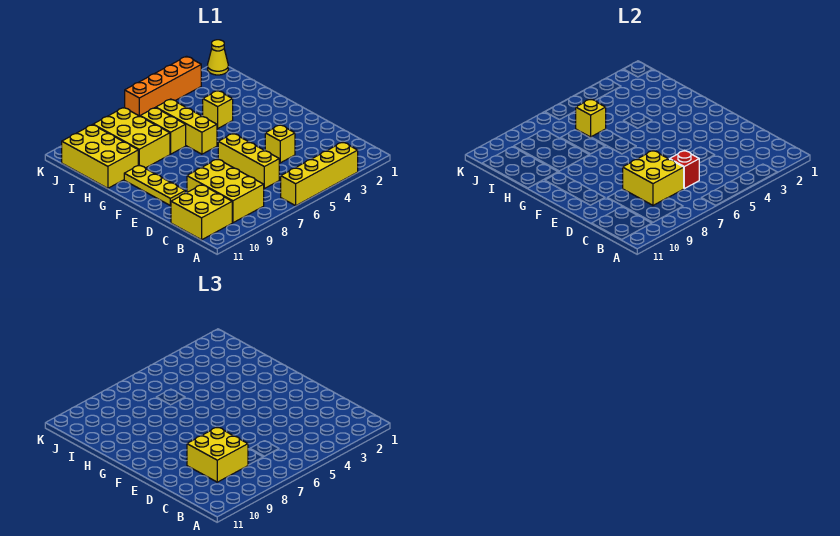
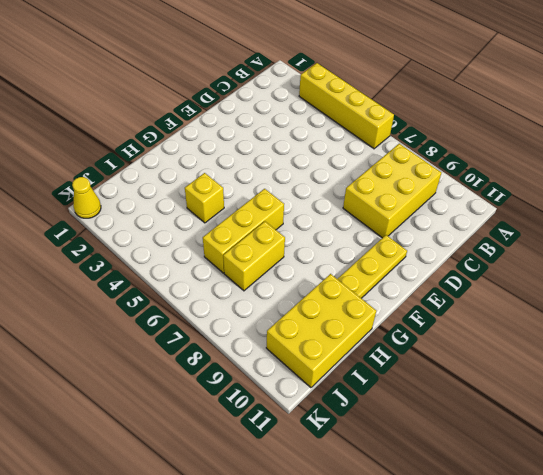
none -> yellow 2x2 brick [171,185,232,240]
none -> yellow 1x3 brick [218,133,279,189]
none -> yellow 1x1 brick [265,125,295,163]

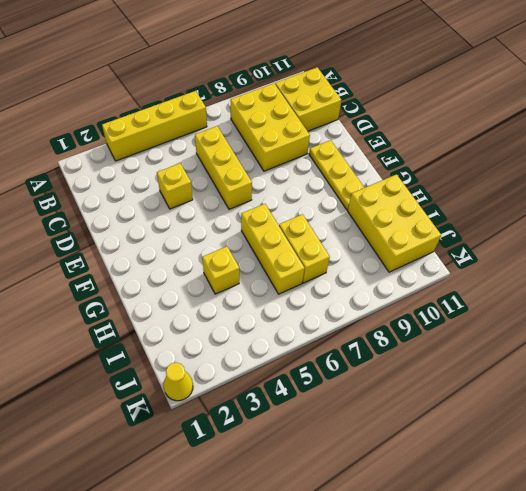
none -> yellow 2x3 brick [93,108,170,168]
none -> orange 1x4 brick [125,56,201,116]
none -> red 1x1 brick [670,151,699,189]

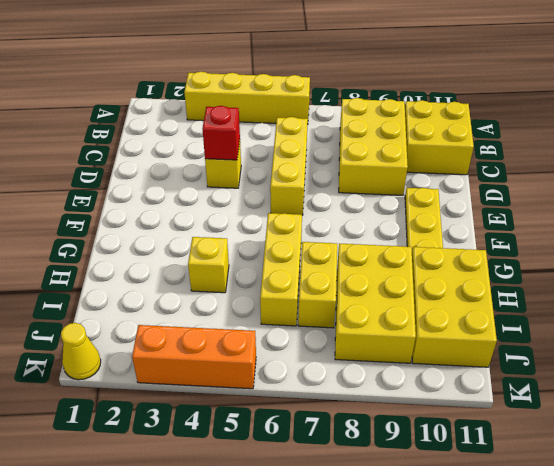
red 1x1 brick [203,106,240,160] -> red 1x1 brick moved to [670,151,699,189]
orange 1x3 brick [132,325,256,389] -> orange 1x4 brick [125,56,201,116]
none -> yellow 2x2 brick [623,151,684,205]
none -> yellow 1x1 brick [576,99,606,137]
none -> yellow 2x2 brick [187,427,248,482]

